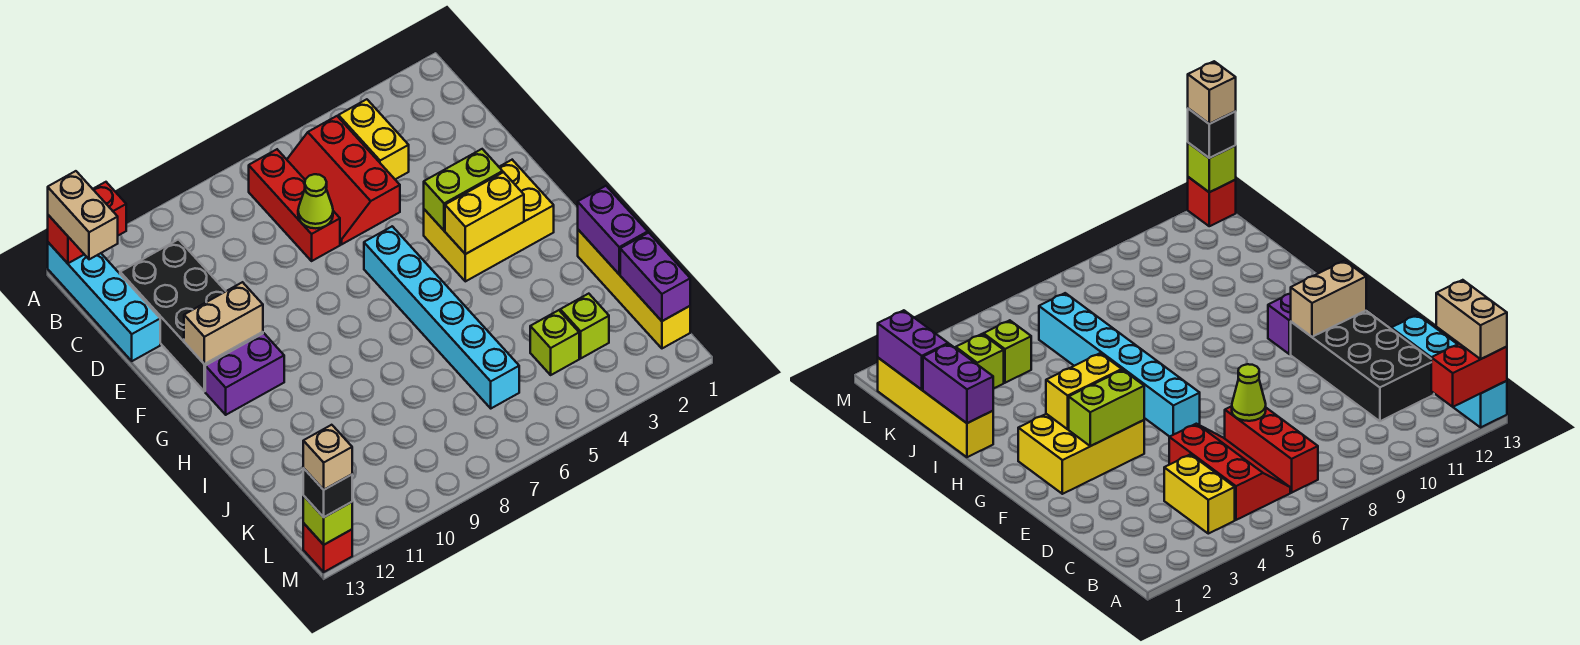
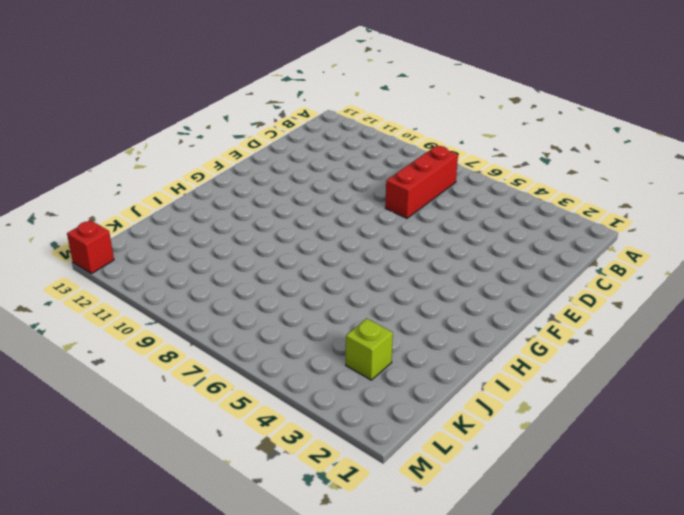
none -> cyan 1x4 brick [48,242,160,361]
none -> yellow 1x2 brick [338,99,409,179]
none -> red 2x3 slope [287,116,400,244]

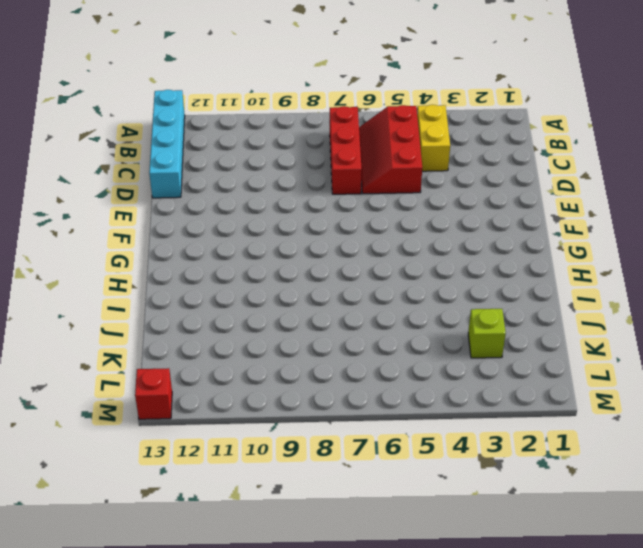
none -> black 2x4 brick [120,240,263,391]
none -> yellow 2x3 brick [424,160,554,281]
none -> cyan 1x6 brick [364,226,519,408]

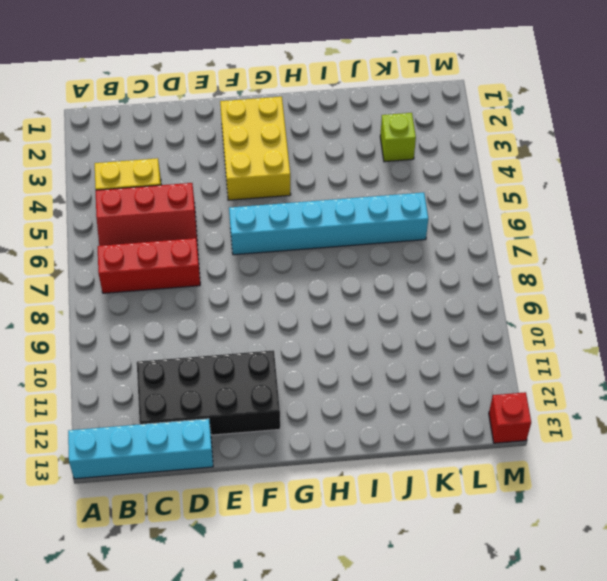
none -> purple 1x2 brick [205,333,284,415]
none -> yellow 1x4 brick [578,230,690,348]
none -> lime 1x1 brick [530,310,579,375]

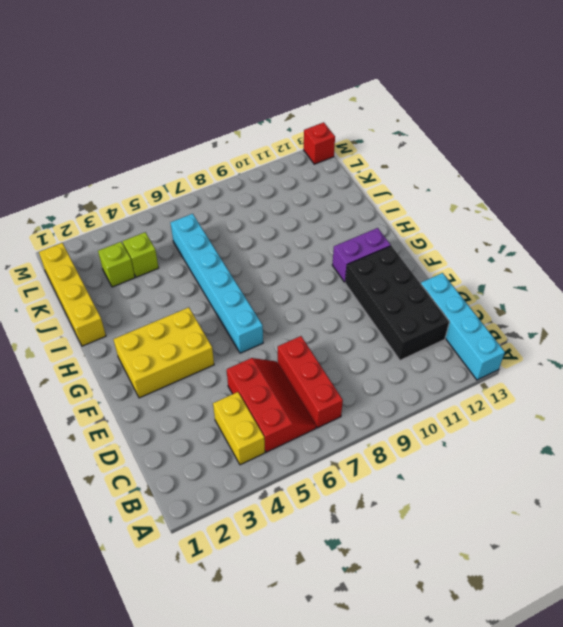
none -> red 1x2 brick [48,182,126,263]
none -> lime 1x1 cone [298,174,333,228]
none -> lime 1x2 brick [424,149,503,231]

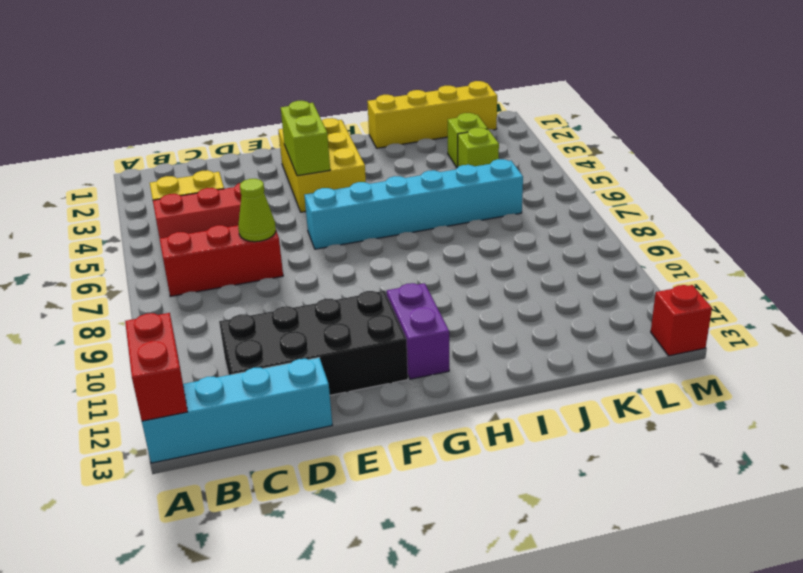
none -> tan 1x2 brick [184,282,263,364]
none -> yellow 1x2 brick [445,172,524,254]
none -> purple 1x2 brick [578,186,648,274]

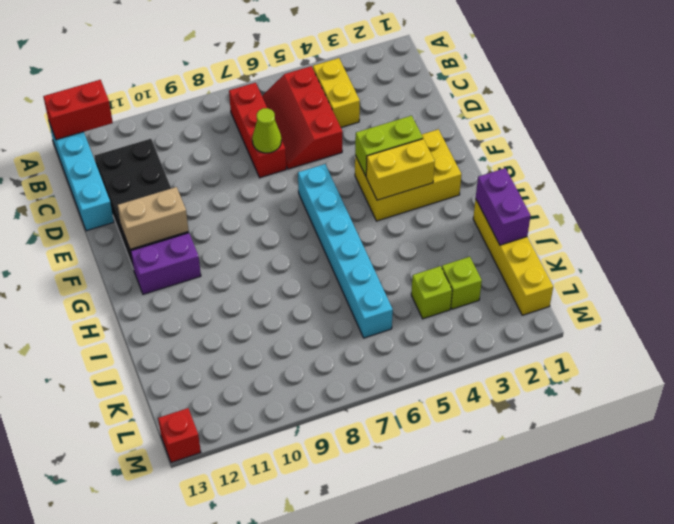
none -> purple 1x2 brick [620,233,690,321]
none -> lime 1x1 brick [303,496,352,545]
none -> tan 1x2 brick [48,171,118,259]

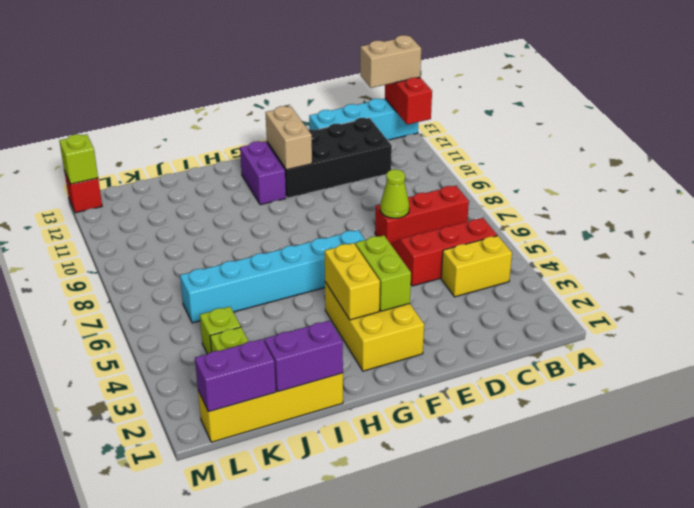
none -> black 1x1 brick [303,468,352,517]
none -> tan 1x1 brick [303,425,352,490]

